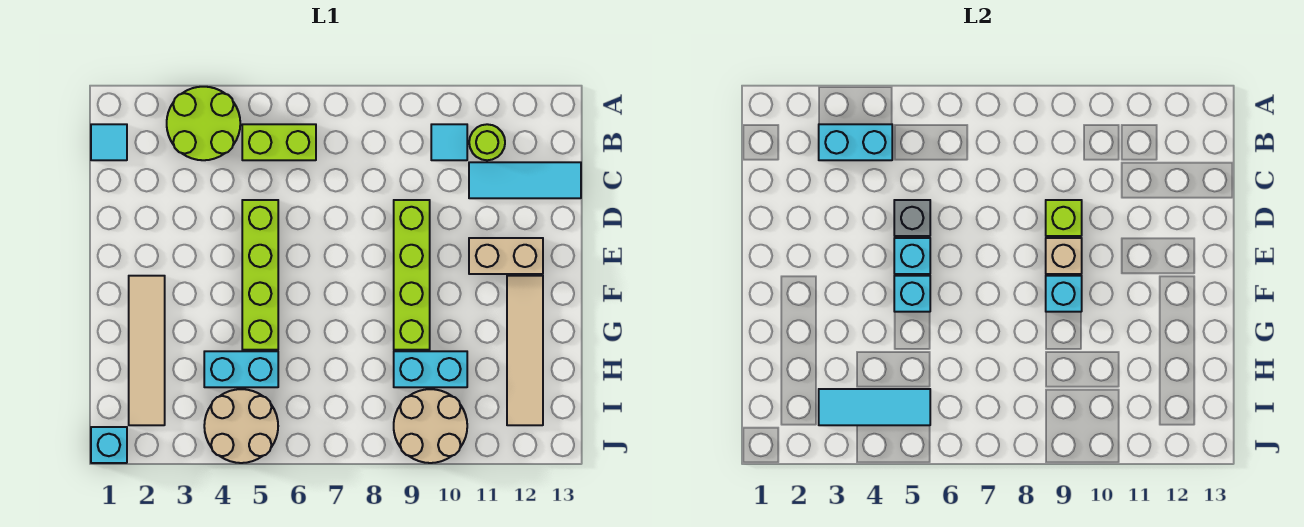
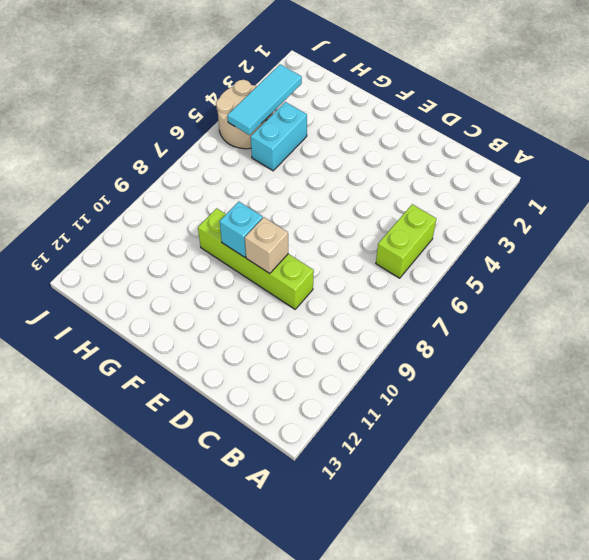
none -> lime 2x2 round brick [167,87,240,160]
none -> cyan 1x1 tile [91,124,127,160]
none -> cyan 1x1 tile [431,124,467,160]

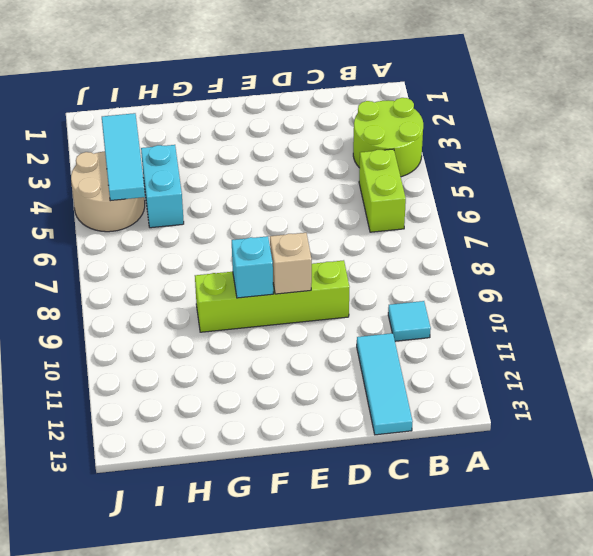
none -> cyan 1x1 tile [91,124,127,160]
none -> lime 1x1 round brick [469,124,505,160]
none -> lime 1x4 brick [242,200,278,350]

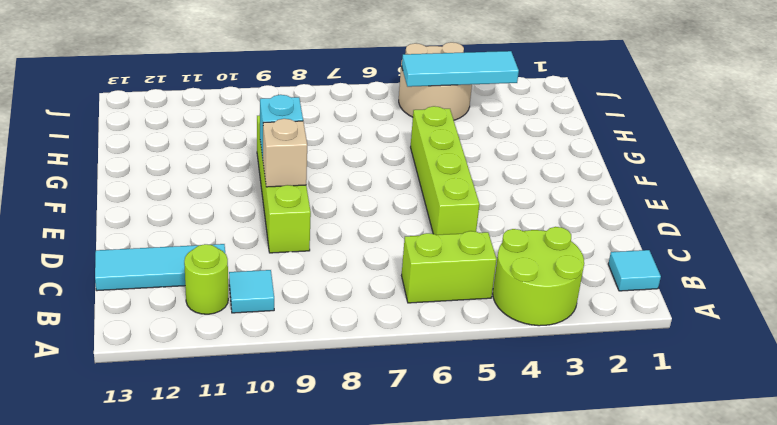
none -> tan 1x2 brick [469,238,543,274]
none -> tan 1x4 tile [129,276,165,425]
none -> tan 1x4 tile [507,276,543,425]

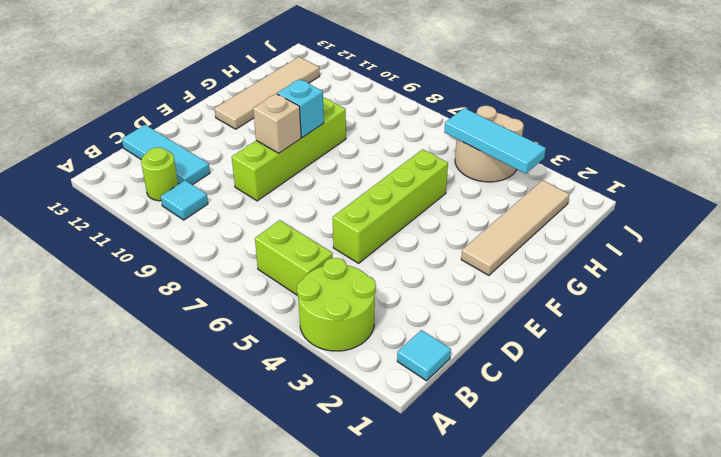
none -> tan 1x2 brick [469,238,543,274]
none -> cyan 1x2 brick [204,351,278,387]
none -> cyan 1x2 brick [394,351,467,387]

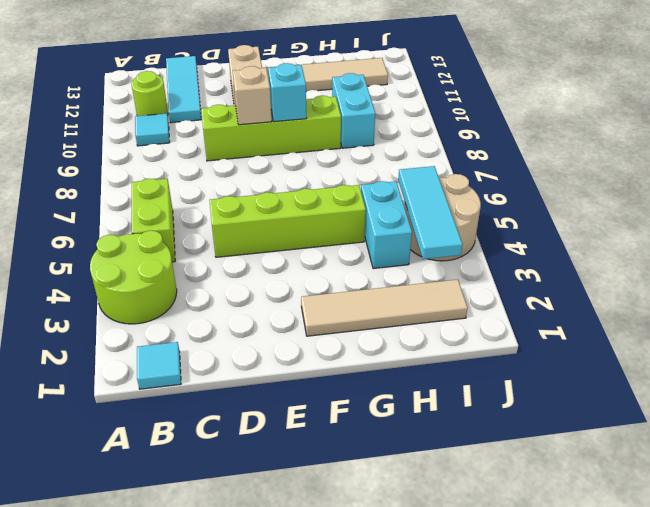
none -> tan 2x2 round brick [394,389,467,463]
none -> cyan 1x1 brick [91,427,127,463]
none -> cyan 1x2 brick [819,124,892,160]

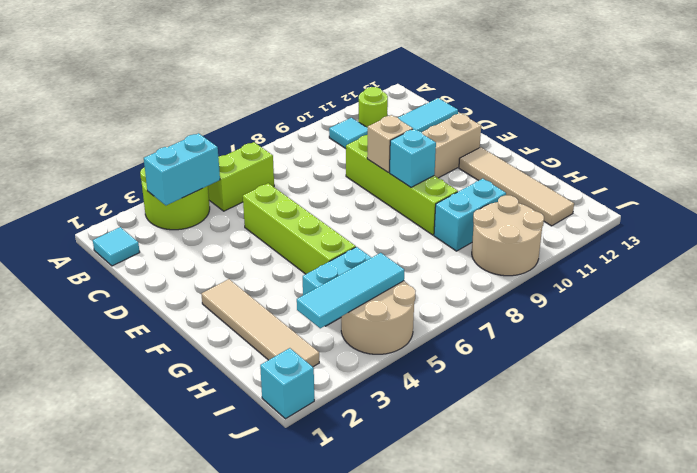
none -> grey 1x1 brick [894,200,930,236]
none -> lime 1x1 brick [1046,200,1082,236]
none -> cyan 1x1 brick [894,238,930,274]

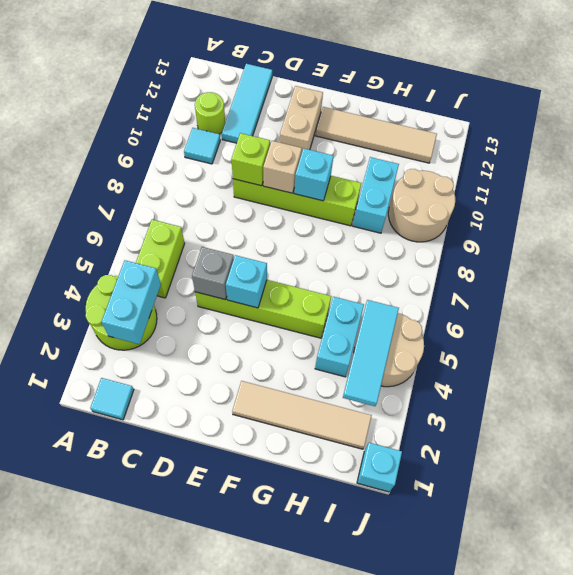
none -> cyan 1x1 brick [894,276,930,312]

